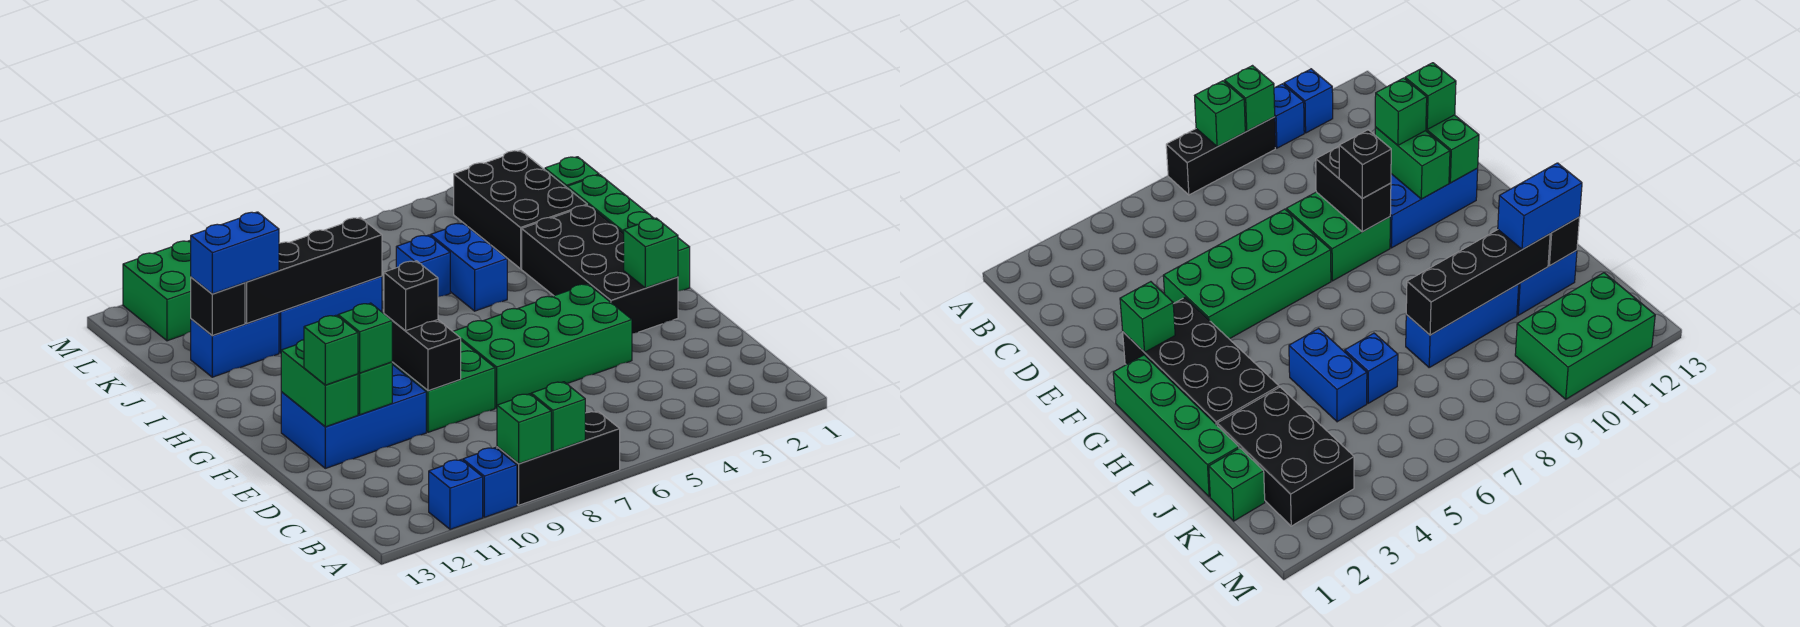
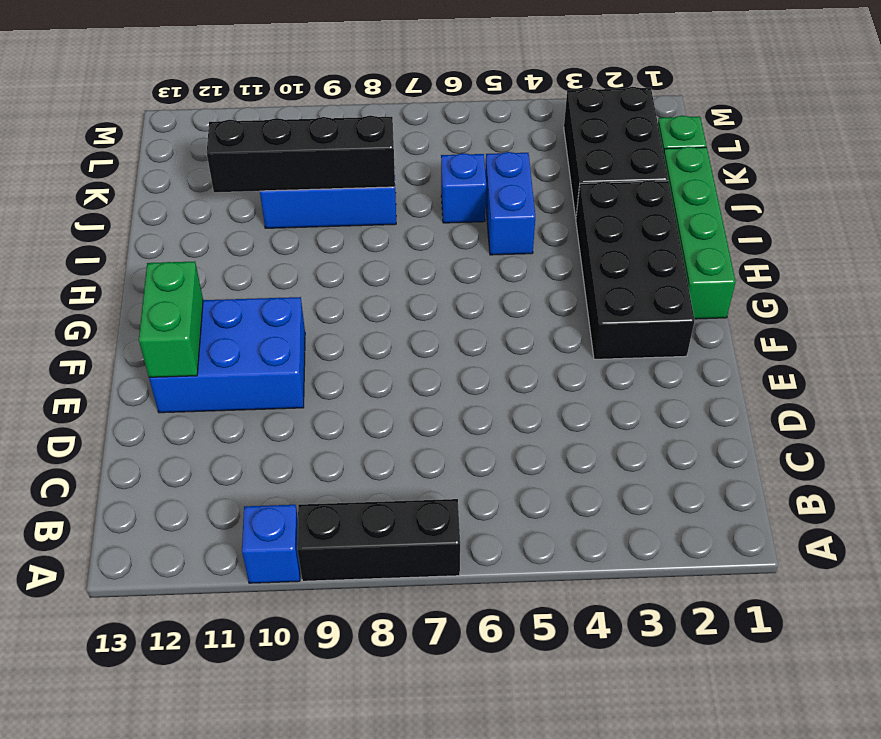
none -> blue 1x1 brick [429,460,483,529]
none -> green 2x4 brick [453,284,632,408]
none -> green 2x2 brick [392,341,495,432]

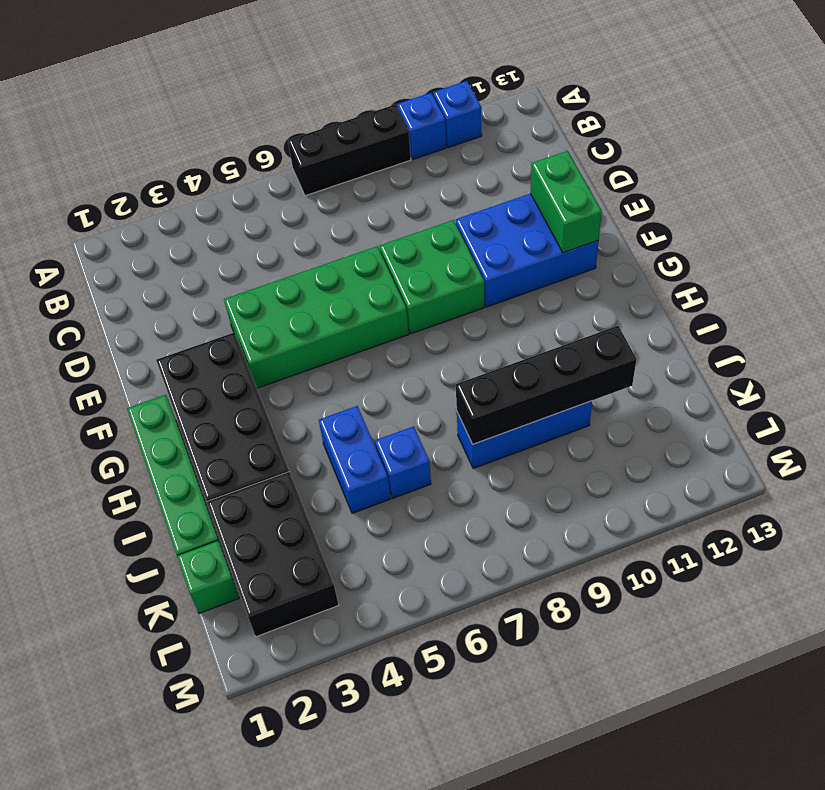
none -> blue 1x2 brick [191,312,279,377]
none -> green 2x3 brick [123,240,191,341]
none -> green 1x1 brick [531,382,585,452]

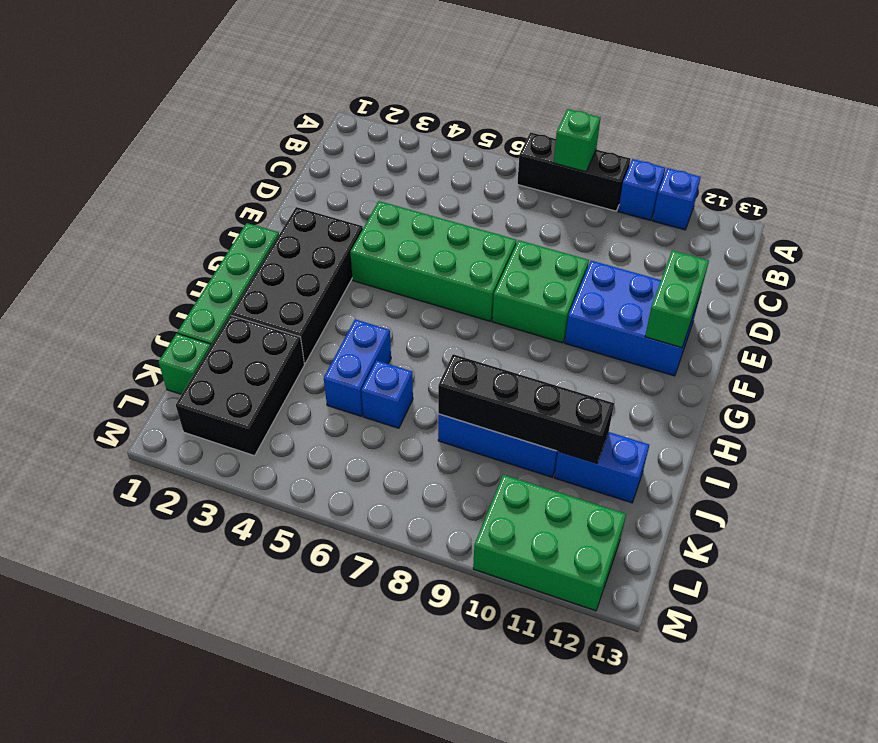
none -> green 1x1 brick [497,394,551,464]
none -> black 1x2 brick [387,316,461,391]
none -> green 1x2 brick [358,362,392,415]

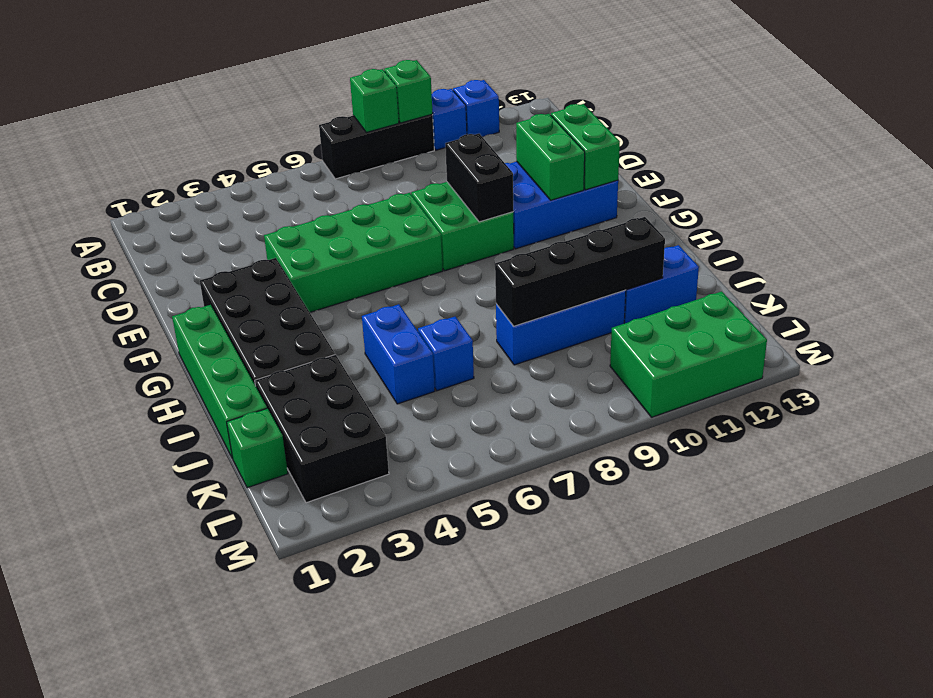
none -> green 1x1 brick [624,218,678,288]
none -> black 1x1 brick [191,277,245,336]
none -> green 1x1 brick [338,303,392,373]

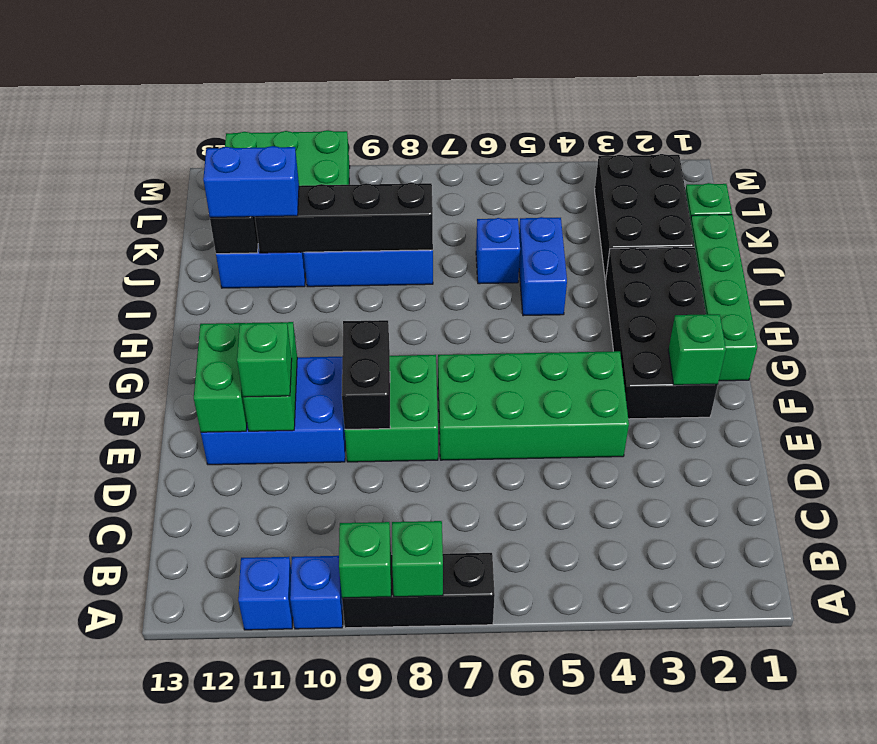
none -> green 1x1 brick [304,315,358,385]
none -> black 1x1 brick [384,261,438,331]

